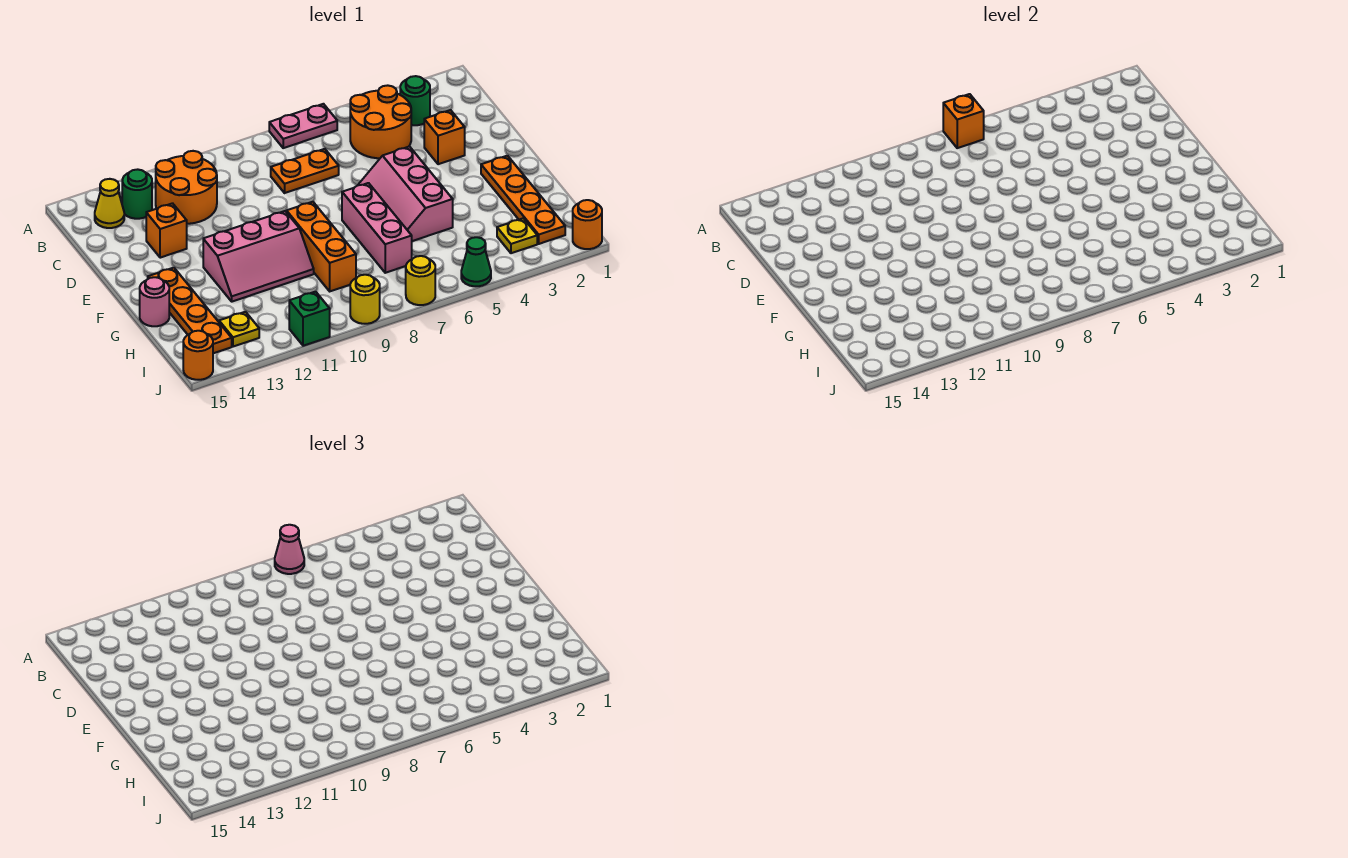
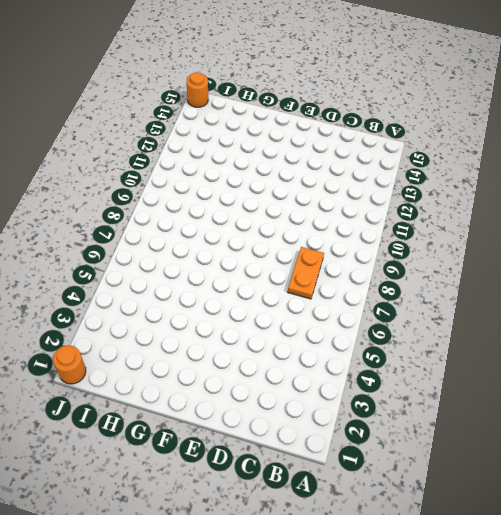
none -> pink 1x2 plate [269,104,337,148]
none -> green 1x1 round brick [400,76,430,125]
none -> orange 2x2 round brick [350,85,411,158]

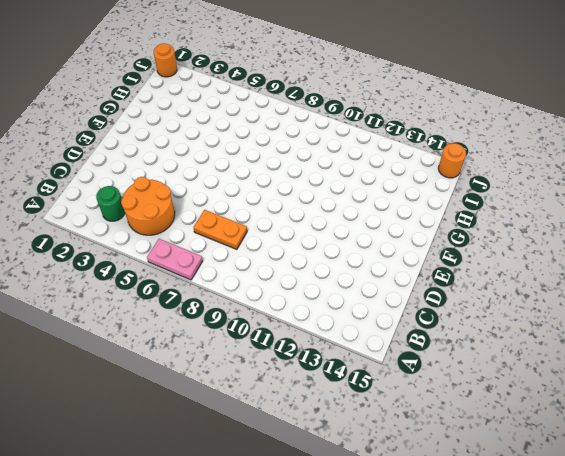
none -> orange 2x2 round brick [156,151,217,224]
none -> green 1x1 round brick [122,169,152,219]
none -> yellow 1x1 cone [95,179,124,228]

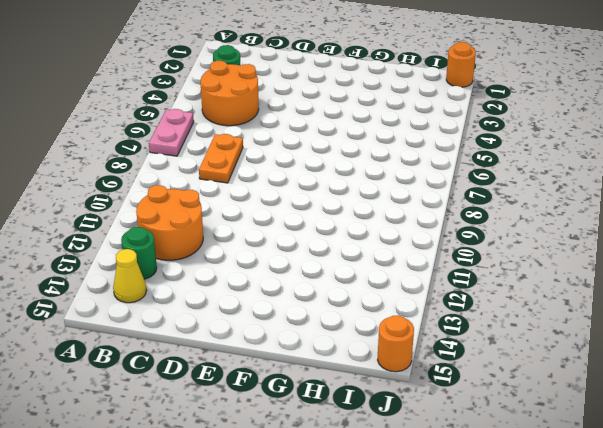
none -> orange 1x1 brick [424,110,465,164]
none -> orange 1x1 brick [146,203,187,258]
none -> pink 2x3 slope [358,147,453,241]

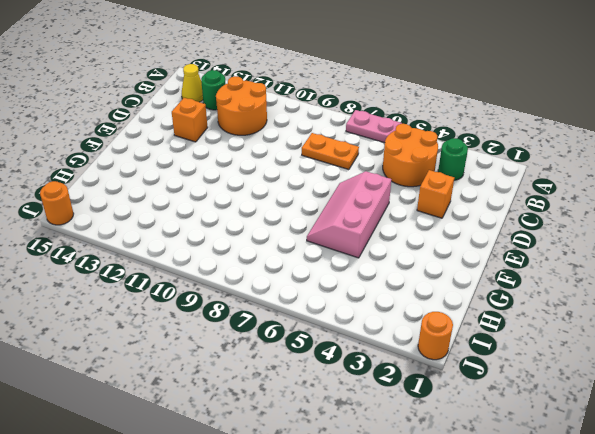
none -> orange 1x4 plate [481,156,565,244]
none -> pink 1x3 brick [342,183,412,273]
none -> orange 1x3 brick [287,202,356,291]

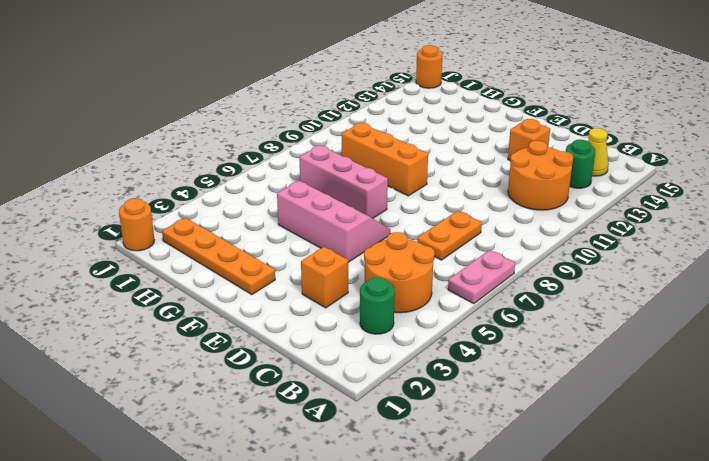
none -> pink 2x3 slope [203,211,314,302]
none -> orange 1x4 plate [148,268,232,353]
none -> pink 1x1 round brick [140,277,169,326]

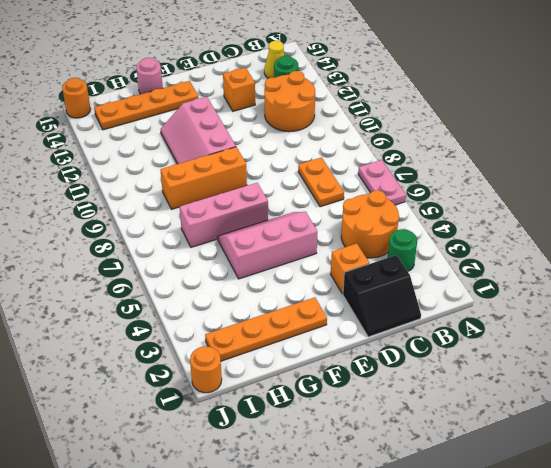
black 2x2 slope [343,255,421,337] -> none
none -> yellow 1x1 plate [497,218,537,253]
none -> yellow 1x1 plate [219,312,259,347]
none -> green 1x1 cone [461,237,491,286]

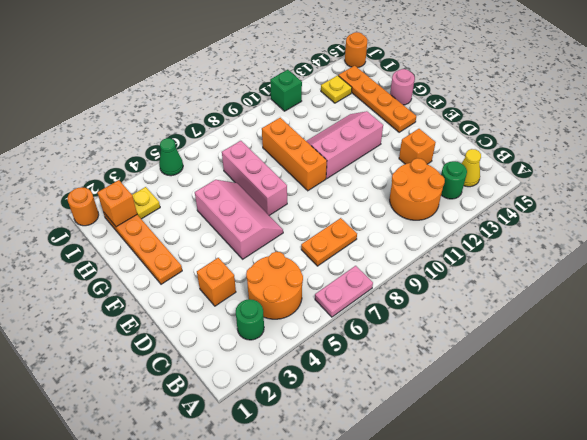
orange 1x1 brick [97,180,137,227] -> orange 1x1 brick moved to [943,94,984,148]
none -> yellow 1x1 round brick [406,256,435,305]
none -> yellow 1x1 round brick [350,275,380,324]
none -> pink 1x1 cone [275,525,304,574]

